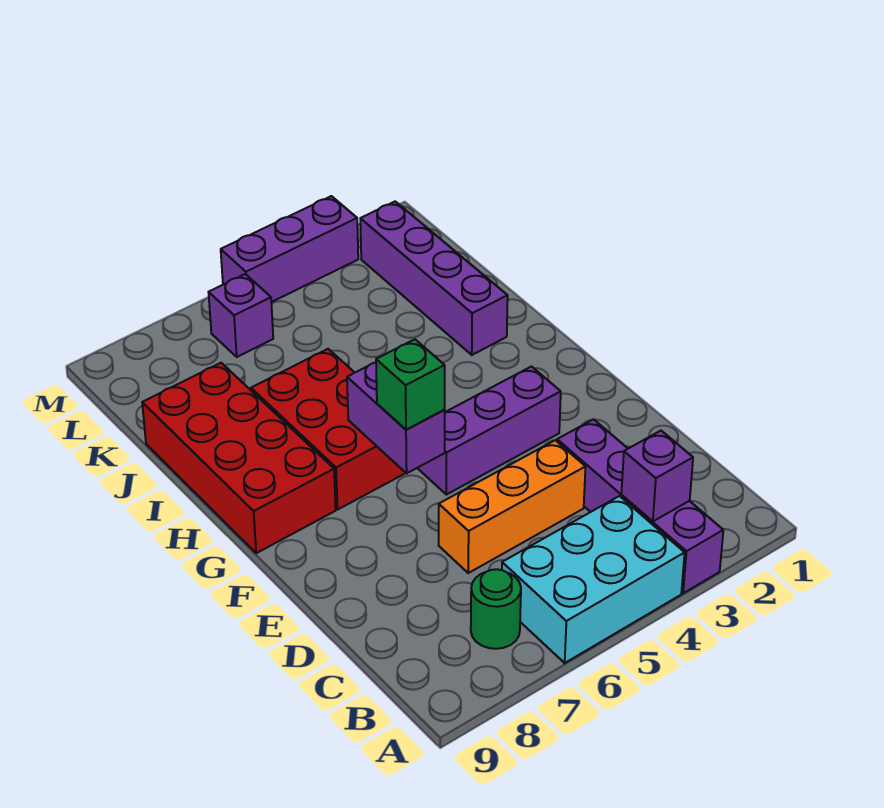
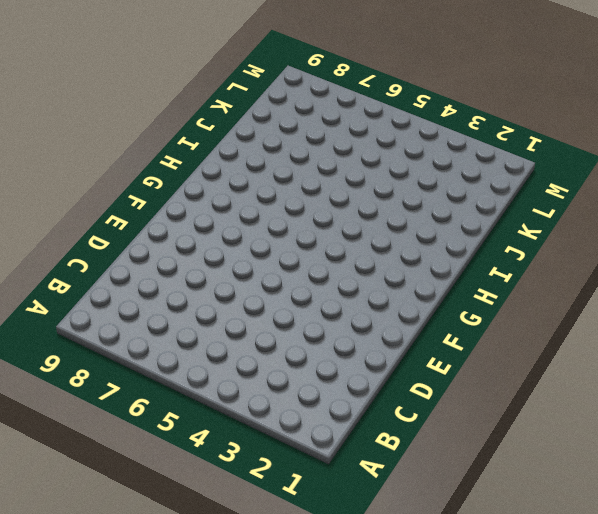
none -> purple 1x4 brick [557,419,723,593]
none -> cyan 2x3 brick [502,496,685,663]
none -> green 1x1 round brick [471,569,521,649]

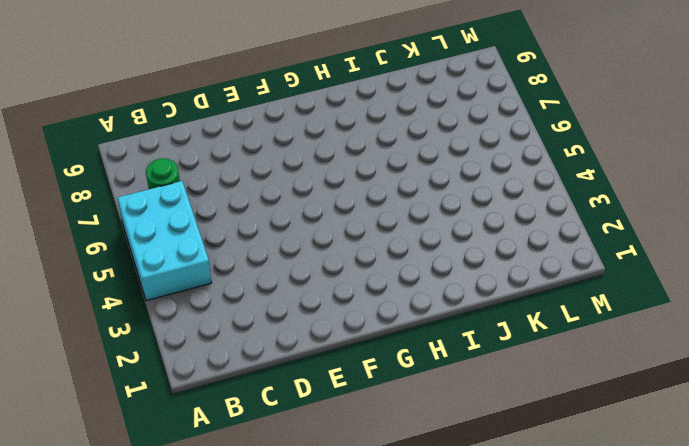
none -> purple 1x4 brick [557,419,723,593]
none -> orange 1x3 brick [439,440,586,573]
none -> purple 1x3 brick [418,367,561,495]

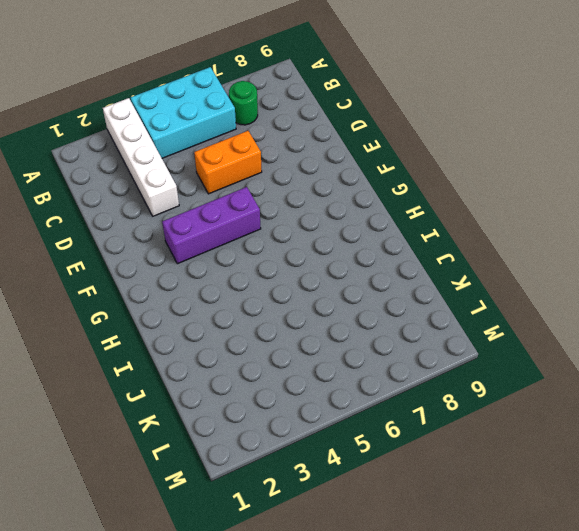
white 1x4 brick [103,98,179,216] -> purple 1x4 brick [557,419,723,593]
orange 1x2 brick [194,131,262,194] -> orange 1x3 brick [439,440,586,573]
none -> red 2x3 brick [251,349,405,509]
none -> red 2x4 brick [142,363,336,553]
none -> purple 1x4 brick [360,201,508,355]

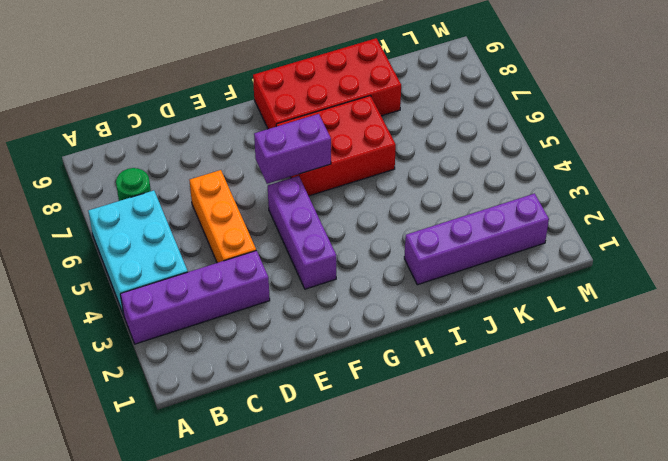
none -> purple 1x1 brick [209,274,273,357]
none -> purple 1x3 brick [221,196,358,302]
none -> purple 1x1 brick [621,431,693,521]

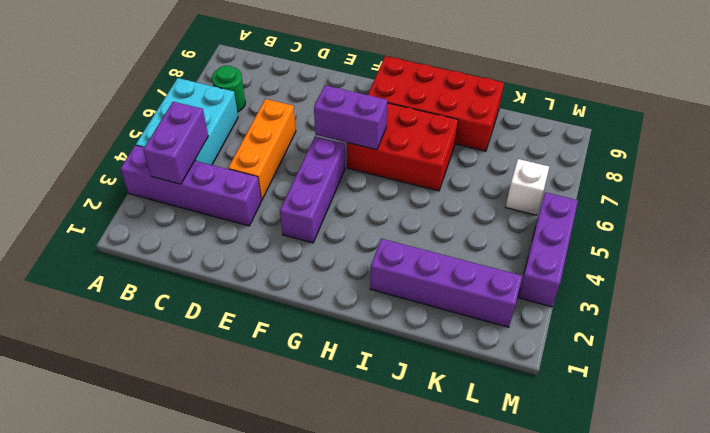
purple 1x2 brick [143,102,208,184] -> purple 1x1 brick [621,431,693,521]
white 1x1 brick [506,159,549,215] -> purple 1x1 brick [209,274,273,357]
none -> green 1x1 brick [376,339,445,430]

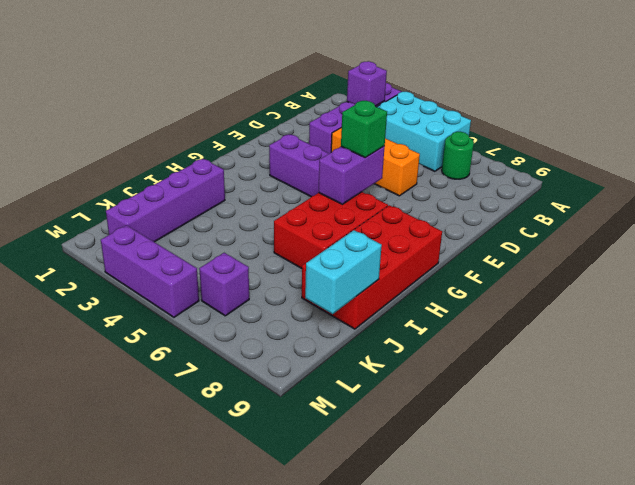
cyan 1x2 brick [305,230,382,314] -> none

